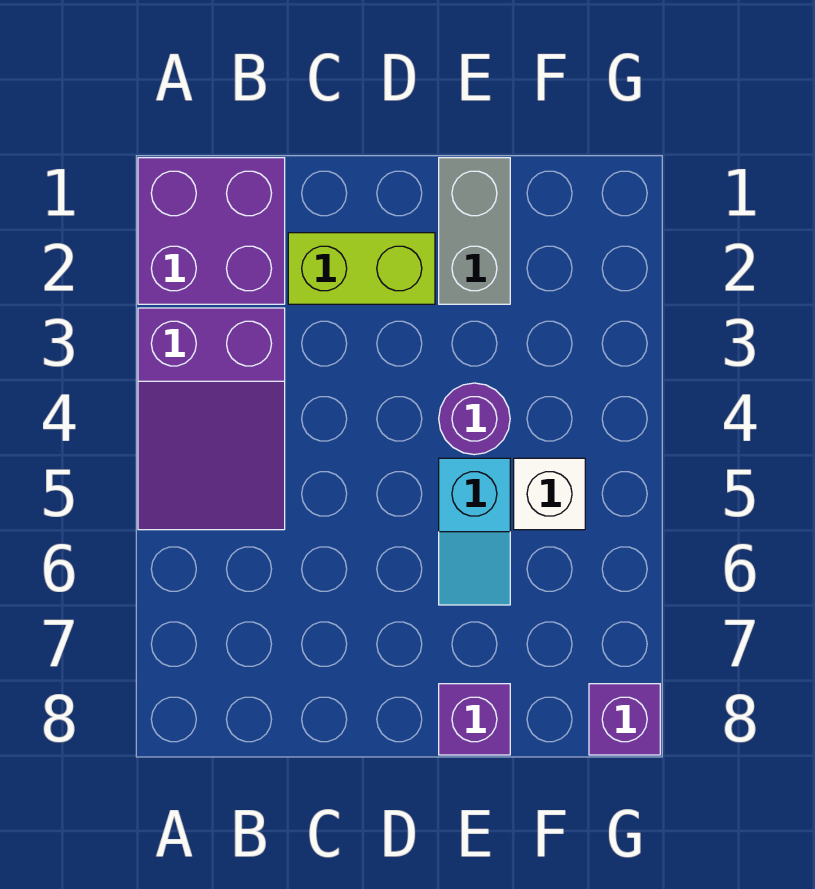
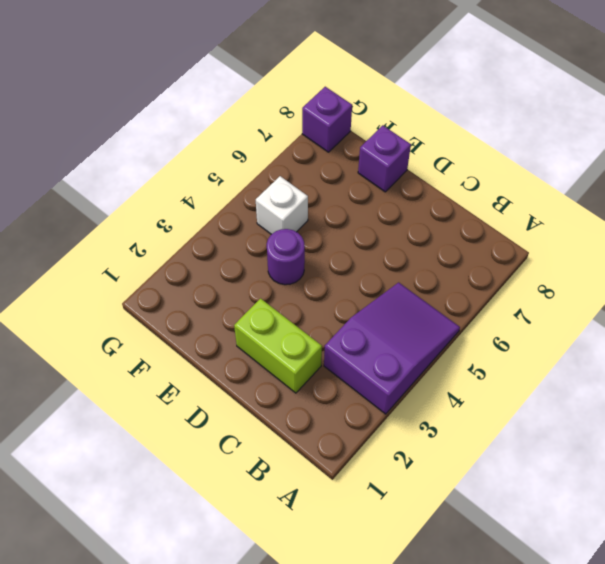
none -> purple 2x2 brick [138,158,285,304]
none -> grey 1x2 brick [439,158,510,304]

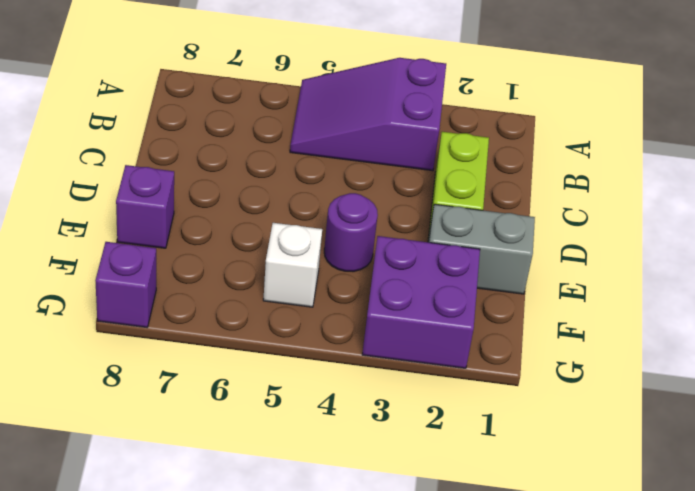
purple 2x2 brick [362,236,480,368] -> purple 2x2 brick moved to [138,158,285,304]
none -> cyan 1x2 slope [439,458,510,605]

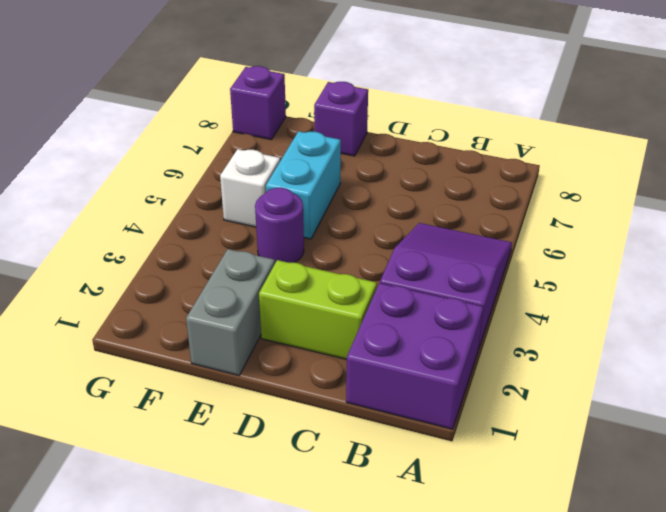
cyan 1x2 brick [266,131,341,239] -> cyan 1x2 slope [439,458,510,605]

